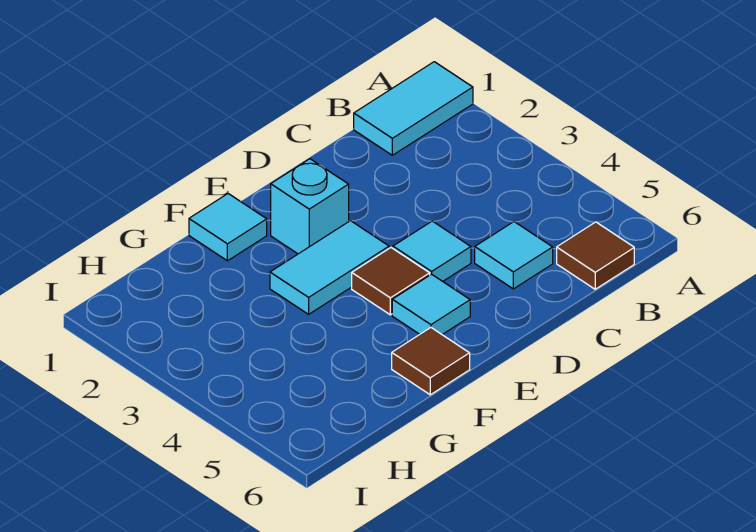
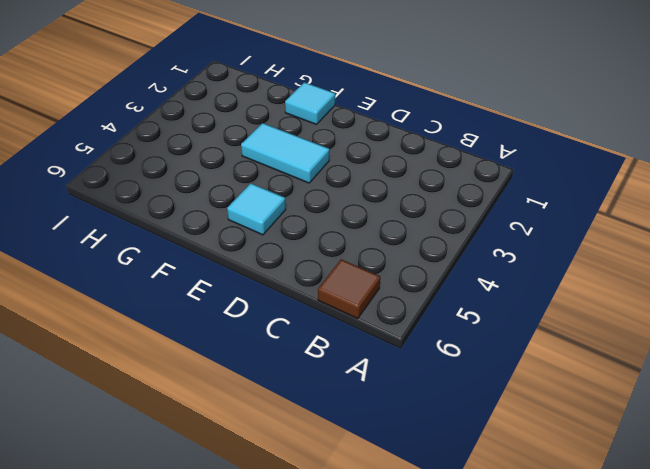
none -> cyan 1x2 tile [354,62,473,155]
none -> cyan 1x1 tile [475,222,553,289]

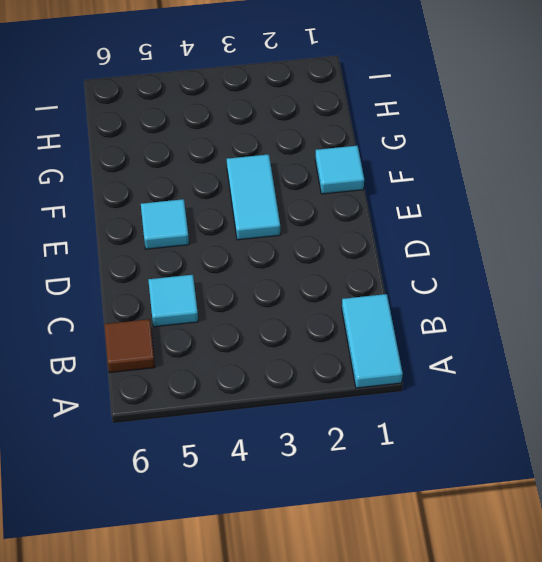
none -> cyan 1x1 tile [393,221,471,281]
none -> cyan 1x1 brick [271,159,349,254]

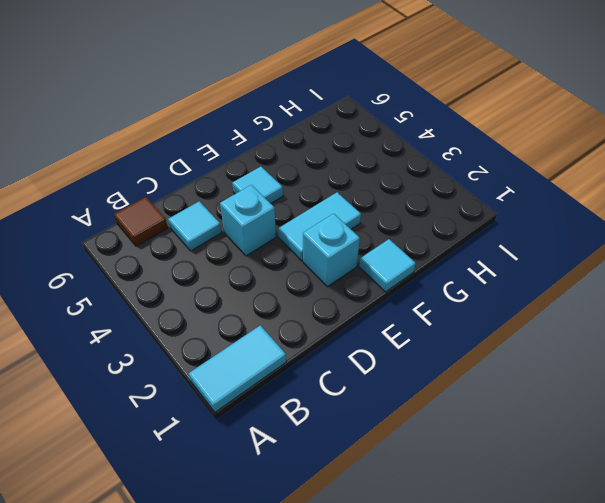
cyan 1x1 brick [220,185,276,256] -> cyan 1x1 tile [393,221,471,281]
none -> brown 1x1 tile [352,248,430,315]
none -> brown 1x1 tile [392,328,470,395]

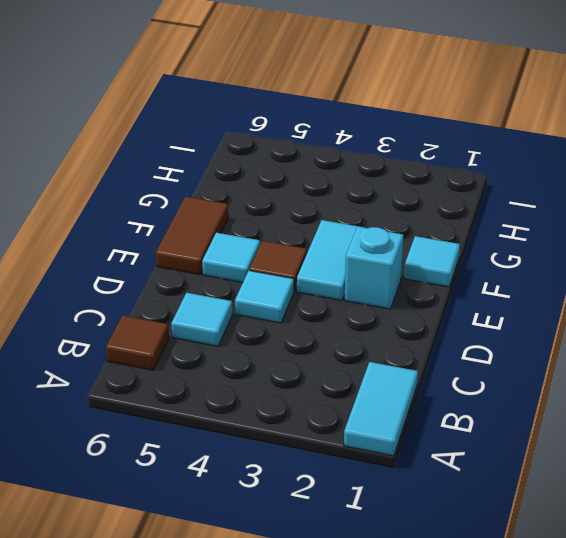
brown 1x2 tile [156,196,228,275] -> brown 1x1 tile [392,328,470,395]

